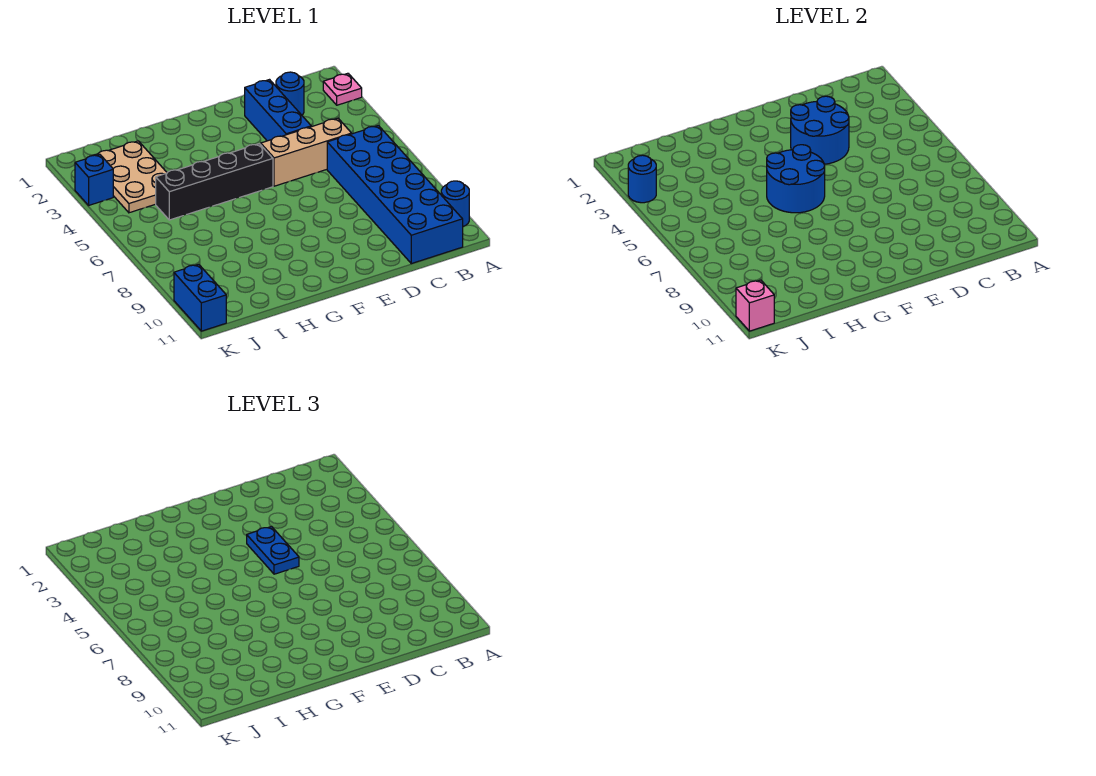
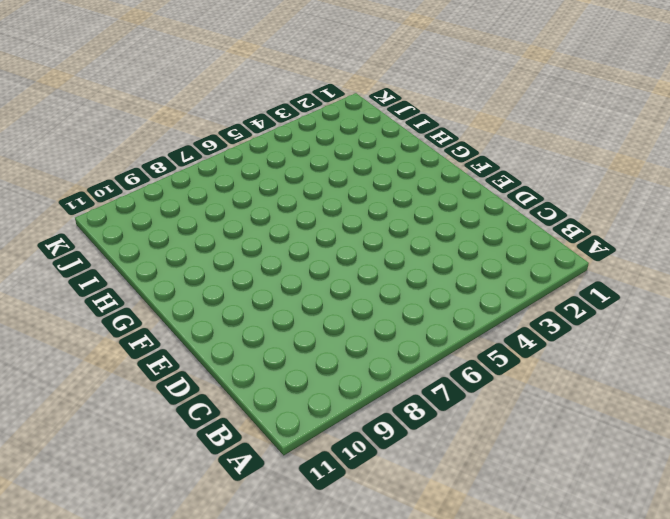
none -> pink 1x1 plate [323,73,362,105]
none -> blue 1x1 round brick [441,181,469,226]
none -> blue 2x6 brick [327,125,463,264]

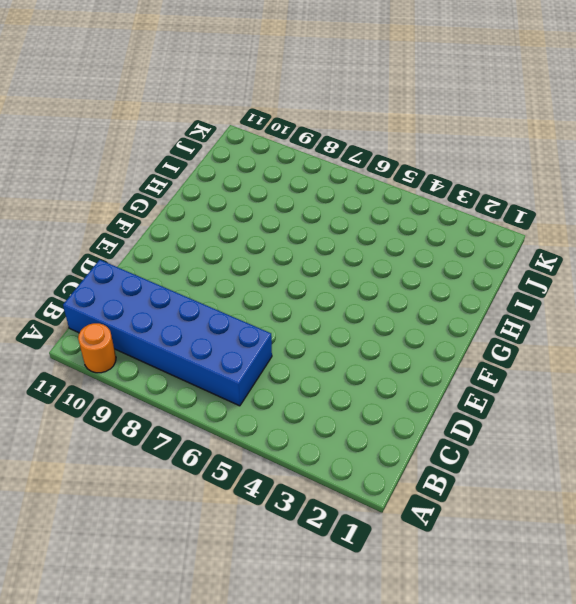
orange 1x1 round brick [78,323,116,373] -> blue 1x1 round brick [441,181,469,226]
none -> pink 1x1 plate [323,73,362,105]
none -> blue 1x1 round brick [276,72,304,115]
none -> tan 1x3 brick [260,118,352,186]

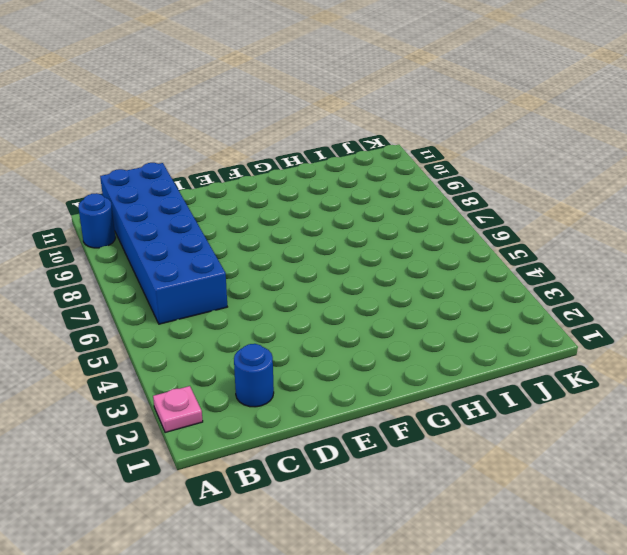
none -> tan 1x3 brick [260,118,352,186]
none -> blue 1x3 brick [245,80,311,141]
none -> black 1x4 brick [156,144,273,220]

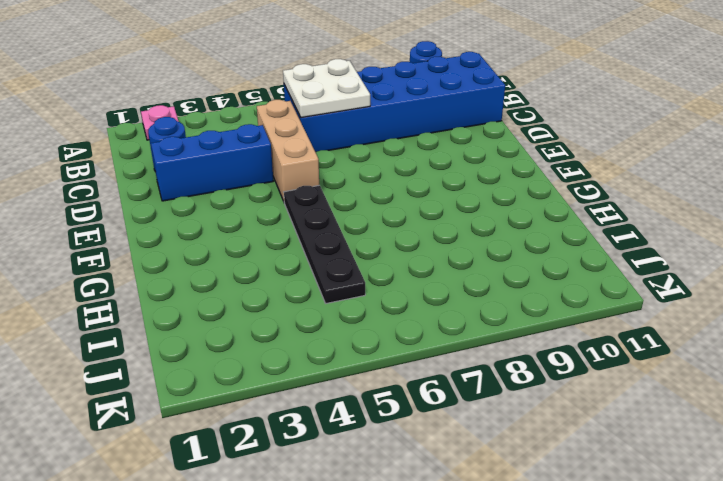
white 2x2 plate [283,59,370,118] -> none
black 1x4 plate [284,185,365,303] -> black 1x4 brick [156,144,273,220]
none -> tan 2x3 plate [93,141,167,213]
none -> blue 1x1 brick [75,154,113,205]
none -> blue 1x2 brick [174,264,226,331]

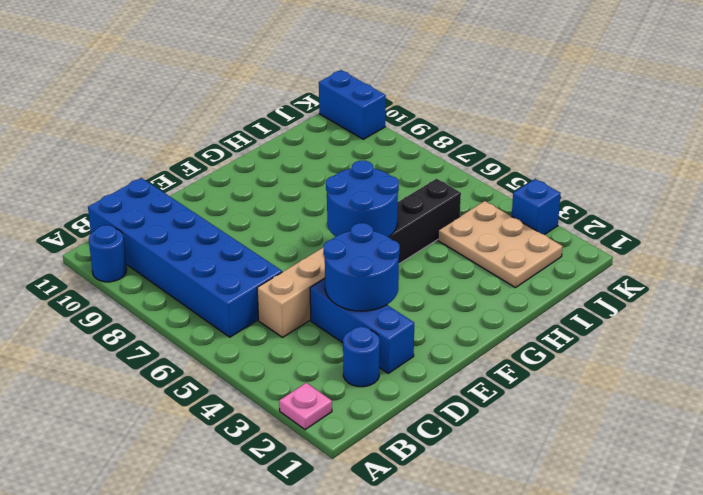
none -> blue 1x1 round brick [628,155,656,203]
none -> pink 1x1 brick [736,280,774,331]
none -> blue 1x2 plate [247,526,299,574]

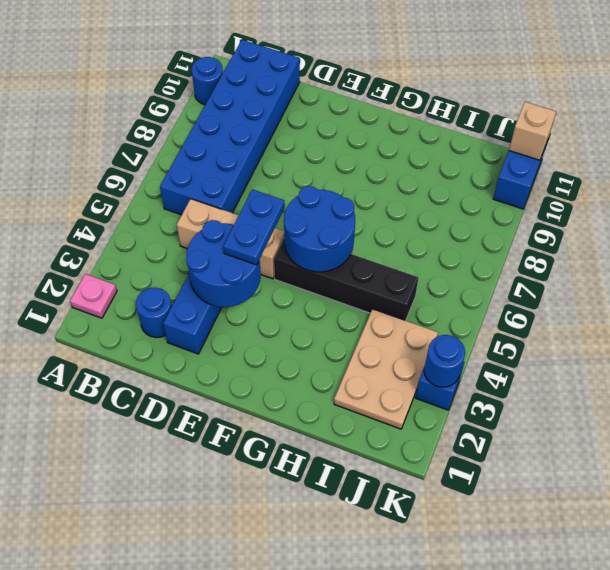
tan 1x1 brick [509,102,556,160] -> pink 1x1 brick [736,280,774,331]

